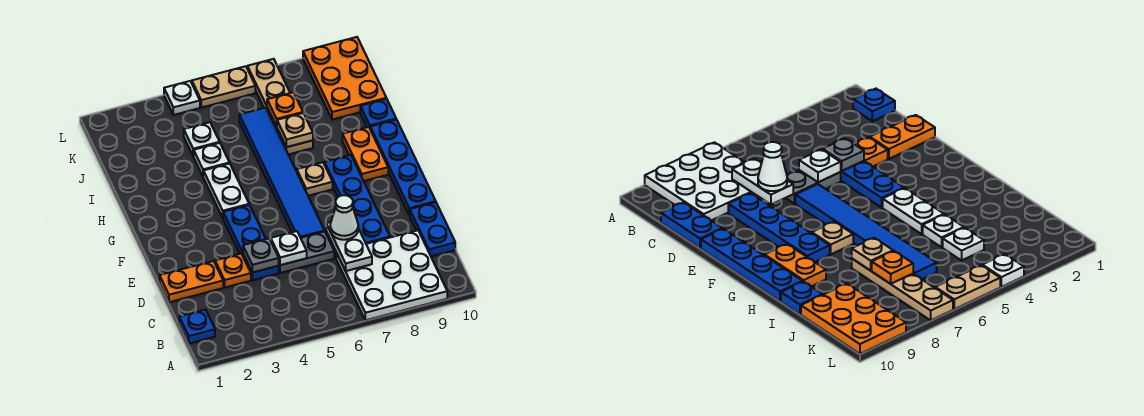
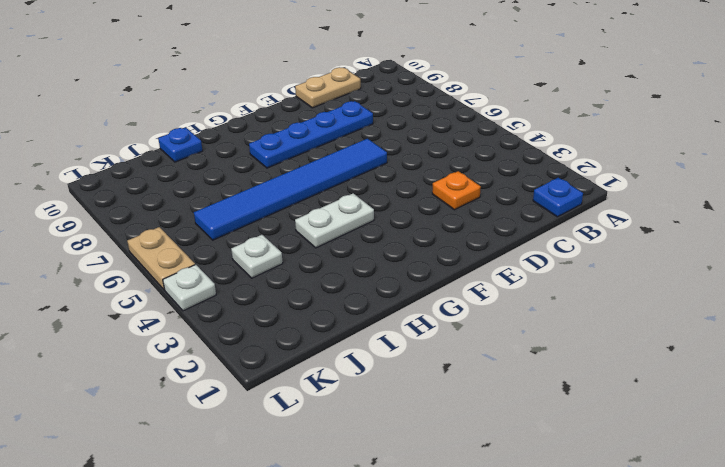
tan 1x2 plate [295,67,361,108] -> blue 1x2 plate [409,202,455,256]
none -> white 3x3 plate [336,230,447,320]
none -> orange 1x2 plate [160,261,223,302]
none -> blue 1x3 plate [223,205,279,280]

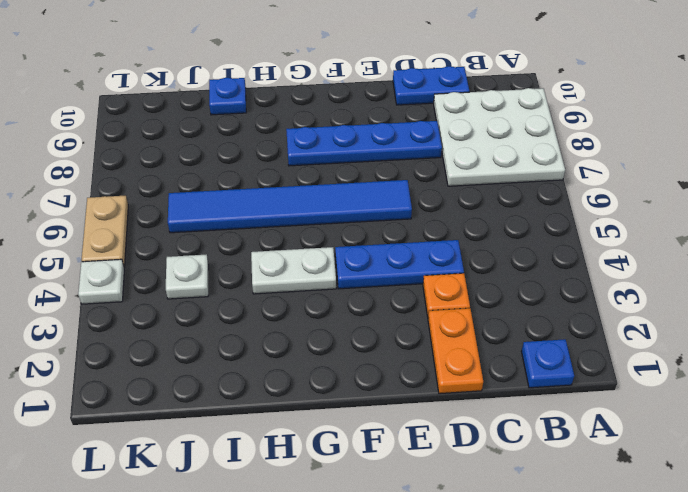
none -> grey 1x2 plate [279,232,334,273]
none -> blue 1x4 plate [370,120,436,215]
none -> tan 1x1 plate [297,162,333,196]

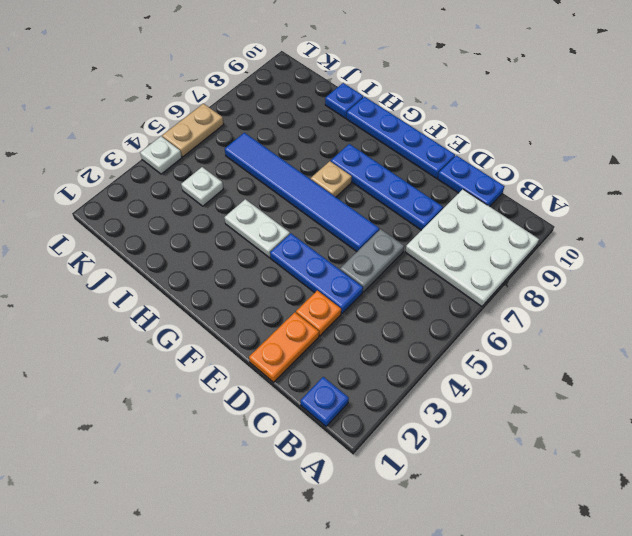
none -> orange 1x2 plate [342,127,388,181]
none -> white 1x1 plate [194,143,229,176]
none -> tan 1x4 plate [247,59,313,155]

